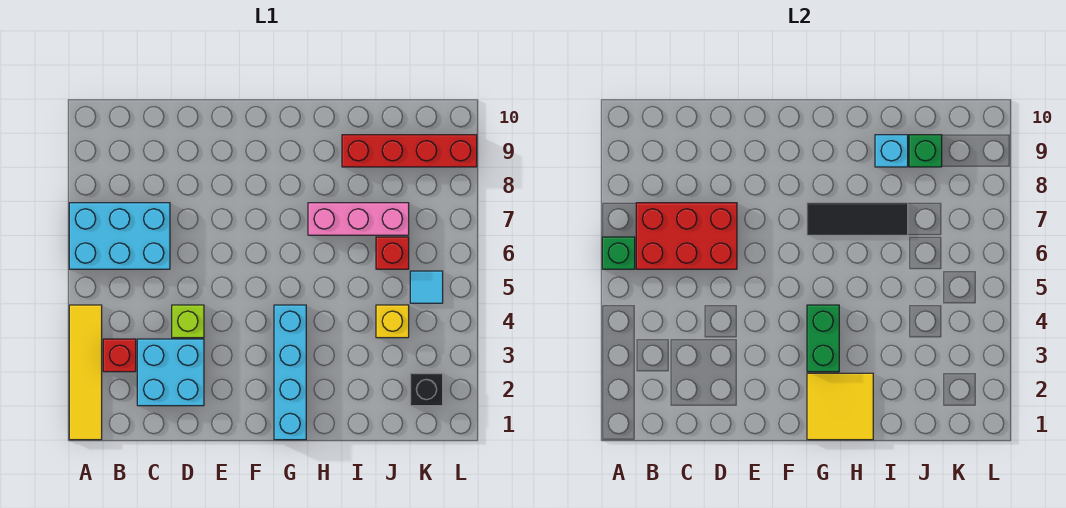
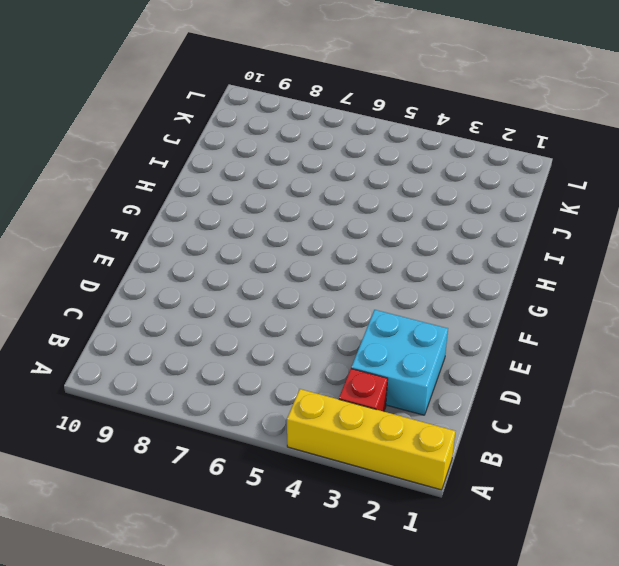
yellow 1x4 brick [287,389,455,490] -> yellow 1x4 tile [69,305,102,440]
none -> cyan 2x3 brick [69,203,170,269]
none -> lime 1x1 brick [172,305,204,338]
none -> cyan 1x4 brick [274,305,306,440]

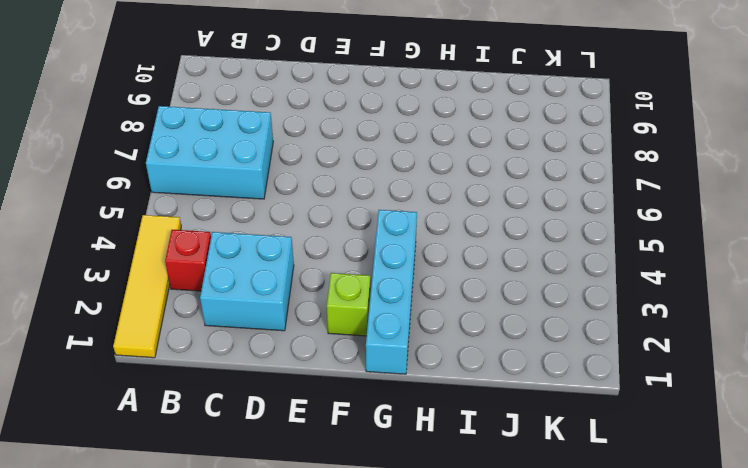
lime 1x1 brick [327,273,370,336] -> lime 1x1 brick moved to [172,305,204,338]
none -> pink 1x3 brick [308,203,409,235]
none -> red 1x4 brick [342,135,477,167]
none -> yellow 1x1 brick [376,305,409,338]

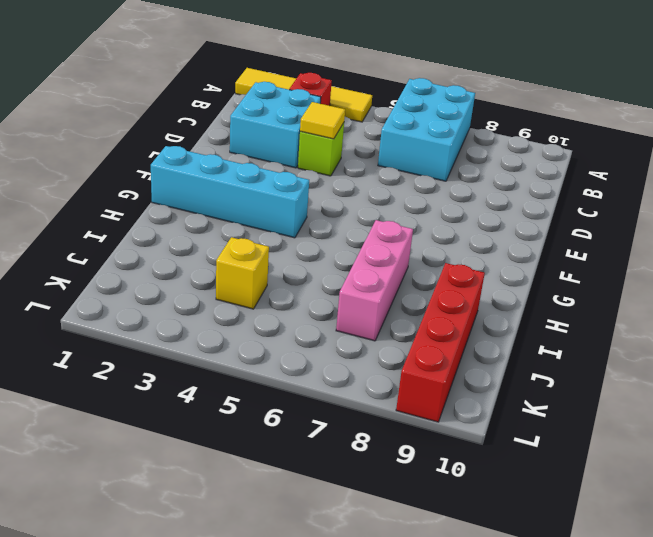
yellow 1x1 tile [300,102,345,139] -> none
none -> red 1x1 brick [376,237,409,269]
none -> black 1x1 brick [410,373,443,406]
none -> cyan 1x1 tile [410,271,443,303]

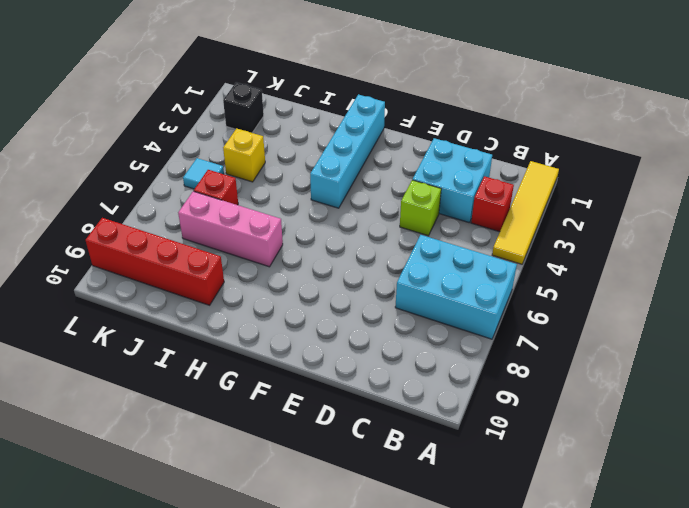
none -> green 1x1 brick [602,237,635,269]
none -> red 2x3 brick [636,203,737,269]
none -> yellow 2x2 tile [807,373,873,440]

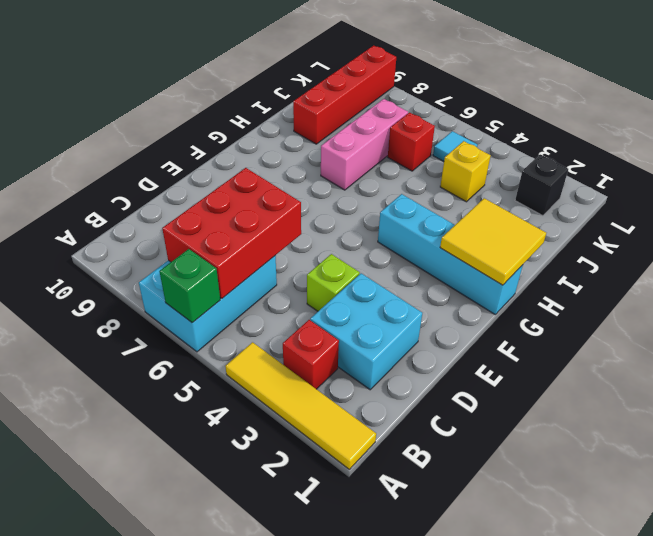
none -> green 1x2 brick [807,305,839,372]
none -> black 1x3 tile [807,203,908,235]
none -> cyan 1x1 brick [875,135,908,167]

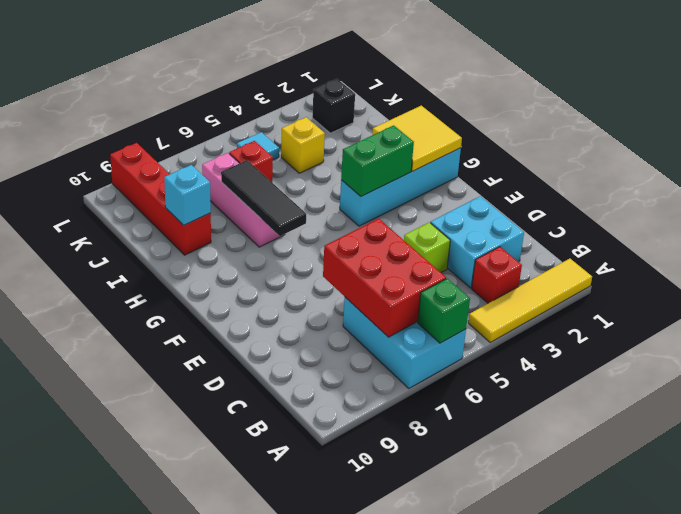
none -> green 1x1 brick [909,135,942,167]

